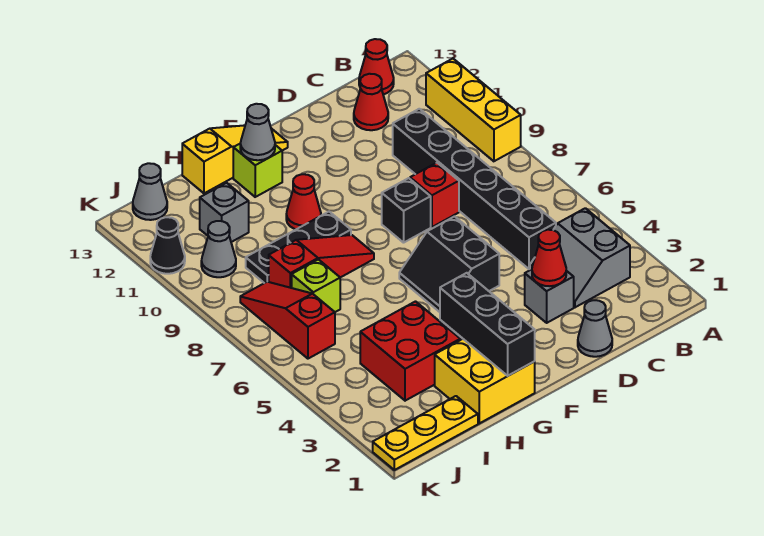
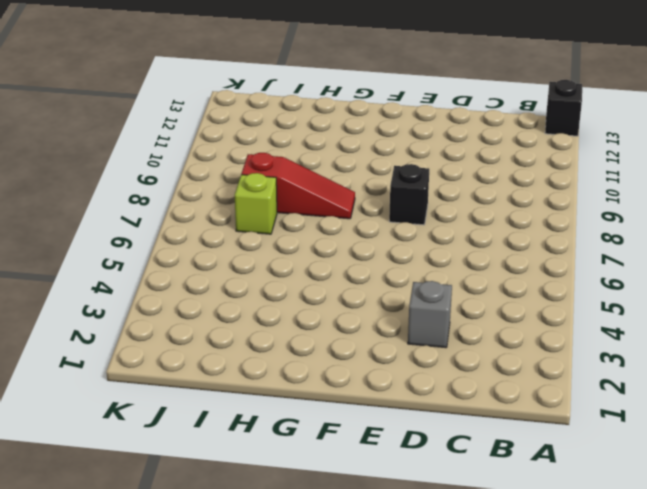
black 1x1 brick [545,80,582,136] -> none
none -> yellow 1x3 brick [426,59,521,161]
none -> grey 2x2 slope [530,208,630,307]
none -> red 1x1 cone [359,39,394,95]

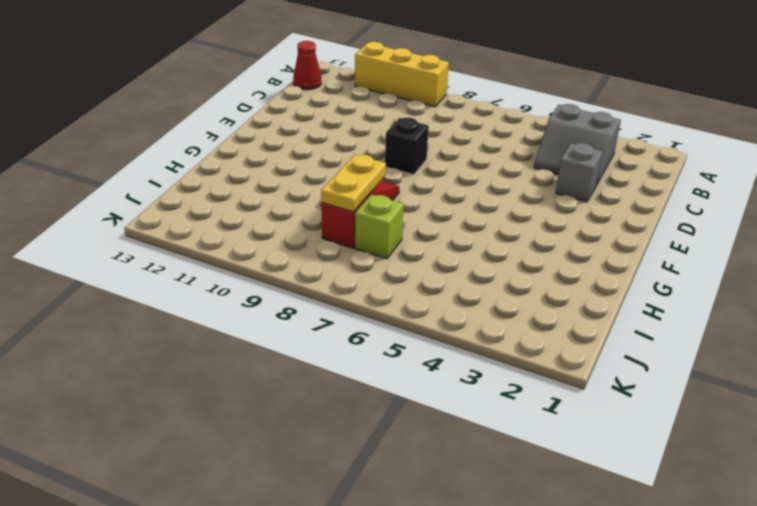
yellow 1x2 plate [321,155,386,212] -> none
none -> black 1x6 brick [393,109,556,269]
none -> red 1x1 cone [354,74,388,130]
none -> grey 1x1 cone [578,300,612,357]

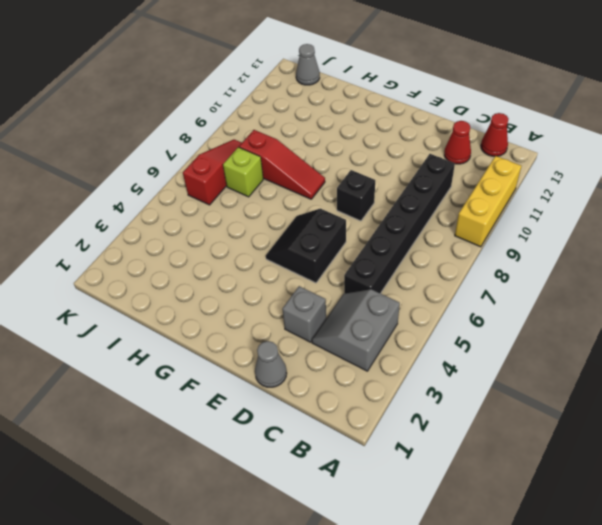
none -> red 1x1 brick [410,163,459,227]
none -> yellow 1x3 slope [182,125,288,193]
none -> yellow 2x2 brick [435,339,535,423]

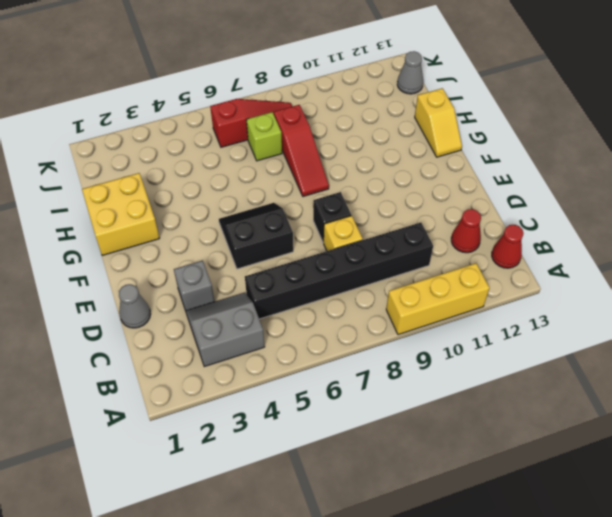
yellow 1x1 brick [324,216,363,251] -> red 1x1 brick [410,163,459,227]
yellow 1x2 slope [415,88,462,157] -> yellow 1x3 slope [182,125,288,193]
none -> black 1x3 plate [246,212,351,283]
none -> red 1x1 cone [286,174,321,229]
none -> lime 1x1 brick [233,144,282,197]

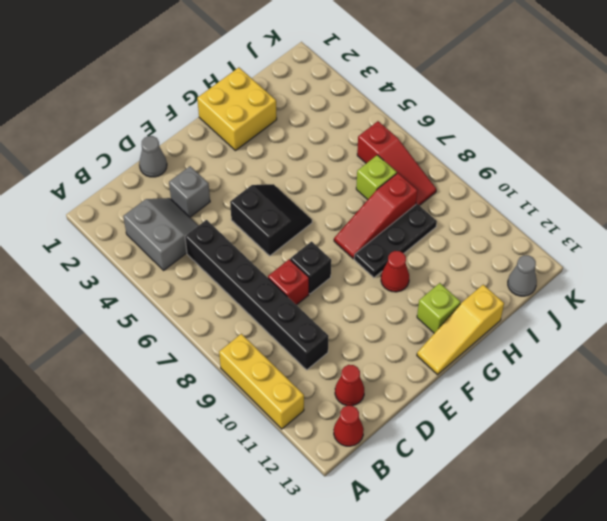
none -> red 2x2 brick [360,302,460,401]
none -> yellow 1x3 plate [373,396,478,470]
none -> grey 1x1 brick [200,183,249,242]

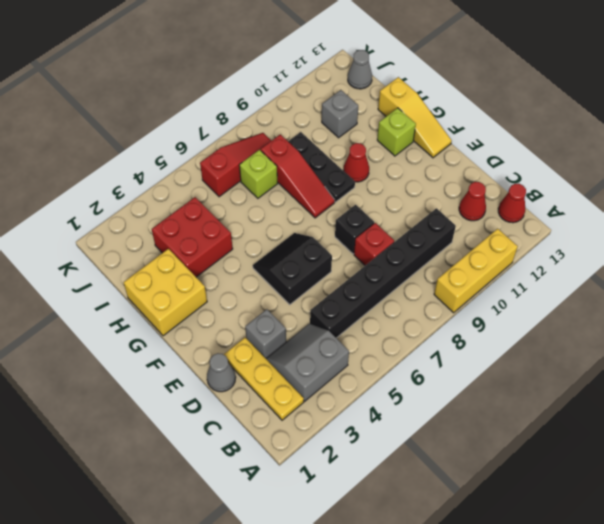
yellow 1x3 plate [224,338,304,420] -> yellow 1x3 plate moved to [373,396,478,470]
none -> grey 1x1 cone [201,221,236,277]
none -> black 1x1 cone [150,217,185,274]
none -> red 1x1 cone [532,230,566,286]

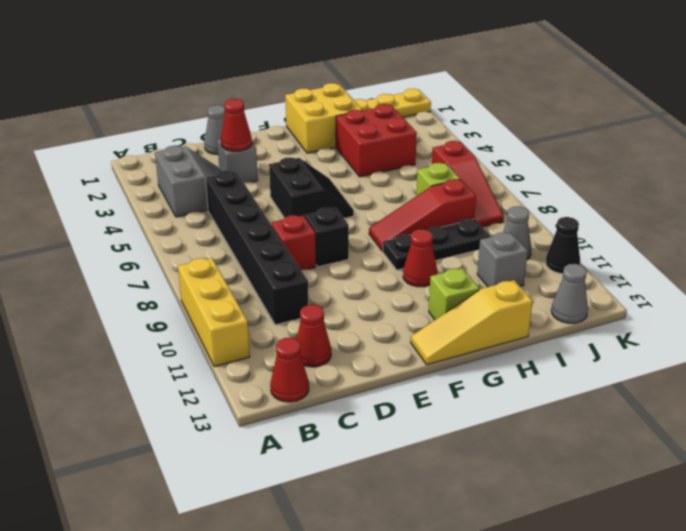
none -> black 1x3 brick [440,273,535,376]
none -> grey 1x1 cone [240,104,275,160]

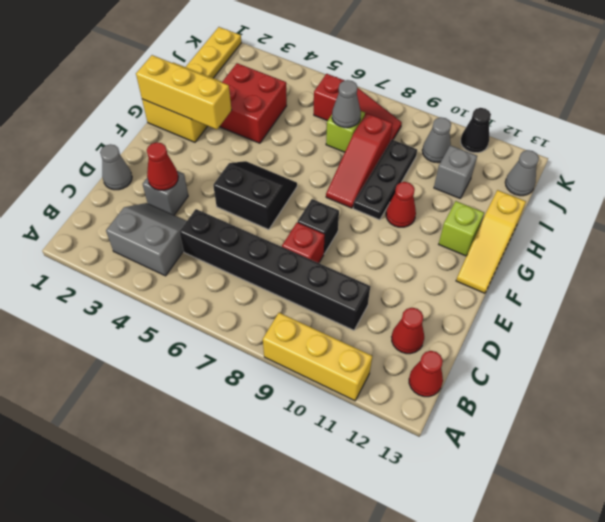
yellow 1x3 brick [136,55,232,130] -> black 1x3 brick [440,273,535,376]
grey 1x1 cone [332,80,361,128] -> grey 1x1 cone moved to [240,104,275,160]

